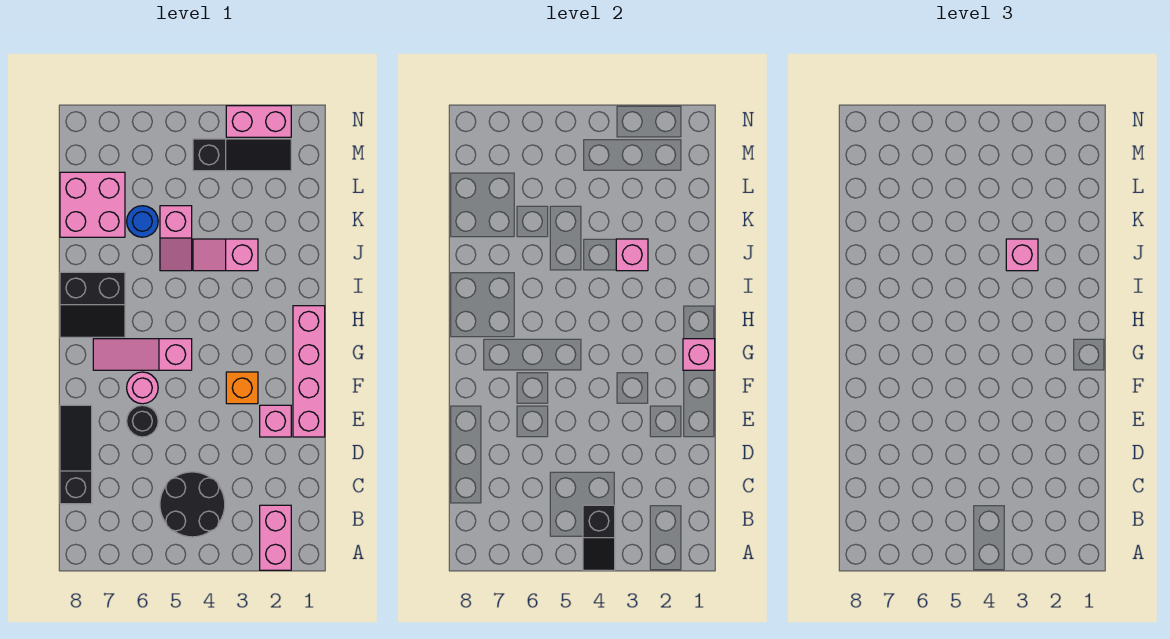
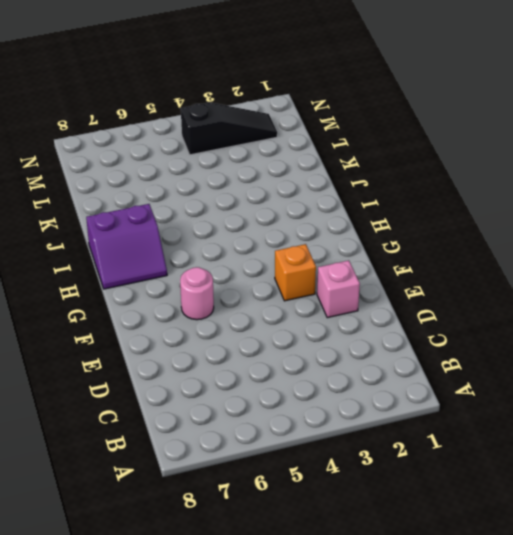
purple 2x2 slope [86,204,167,289] -> black 2x2 slope [60,272,125,337]
none -> pink 1x2 brick [260,505,291,570]
none -> black 2x2 round brick [160,472,225,537]
none -> black 1x3 slope [60,405,92,504]

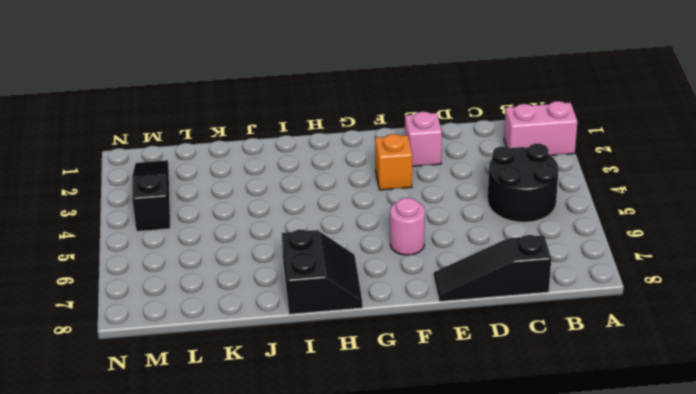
none -> pink 1x4 brick [293,306,325,437]
none -> black 1x1 round brick [127,405,158,437]
none -> pink 1x3 slope [93,339,192,370]

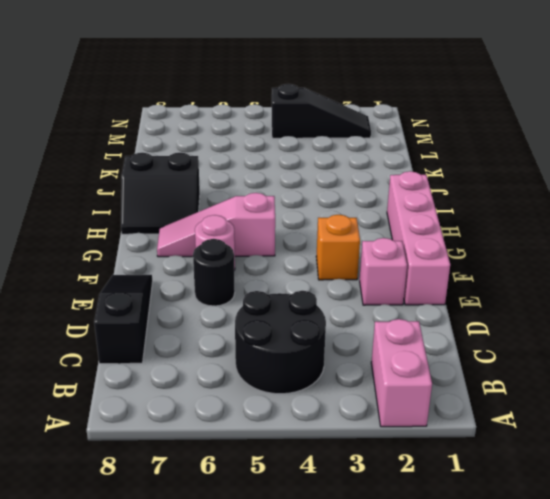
none -> pink 1x2 slope [193,239,258,271]
none -> pink 1x2 slope [160,206,192,271]
none -> blue 1x1 round brick [127,206,158,237]

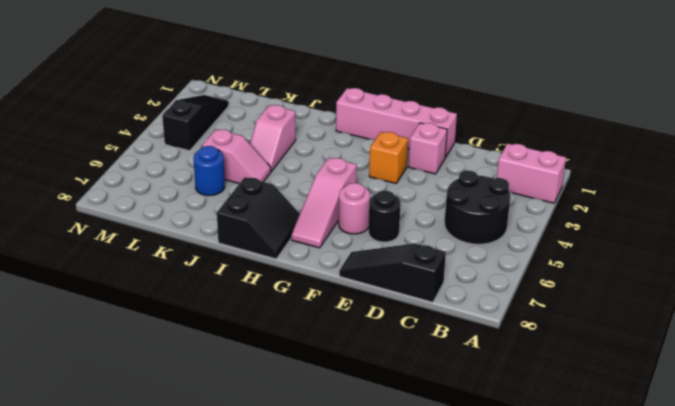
none -> pink 2x2 brick [60,172,125,237]
none -> pink 1x2 brick [226,106,291,137]
none -> black 1x2 slope [583,505,615,570]

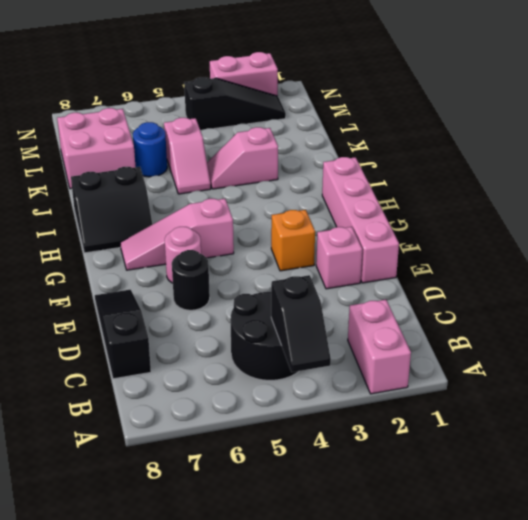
none -> pink 1x1 brick [683,339,715,370]
none -> pink 1x1 brick [616,239,648,271]
none -> pink 1x1 brick [1006,239,1038,271]

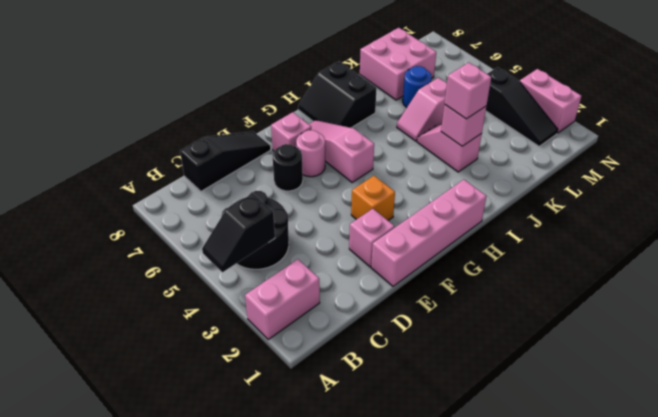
pink 1x1 brick [271,112,311,151] -> pink 1x1 brick moved to [683,339,715,370]

